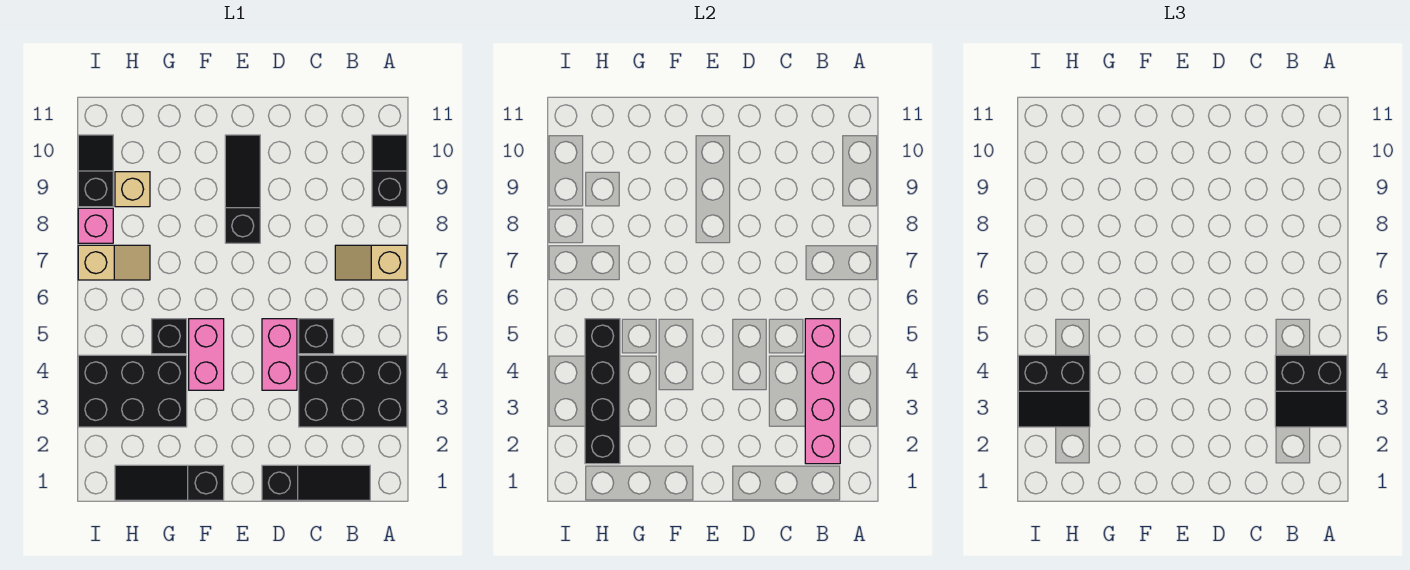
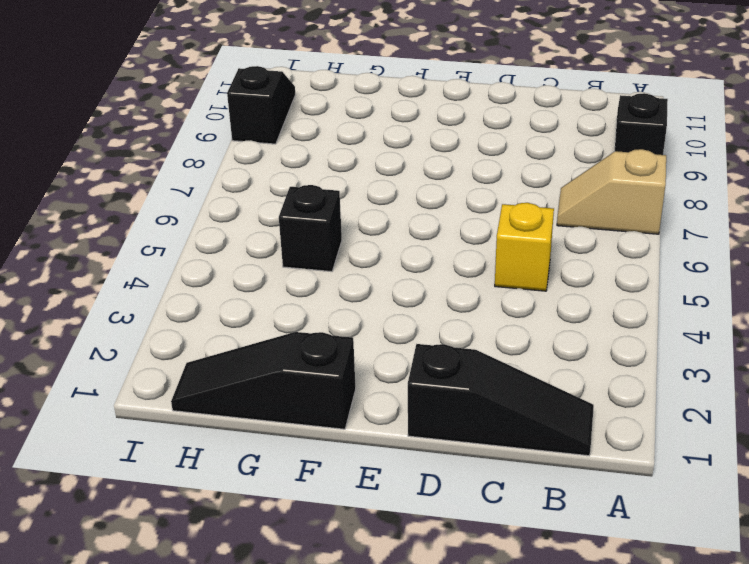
yellow 1x1 brick [495,203,554,291] -> black 1x1 brick [299,319,334,354]
none -> black 2x3 brick [299,355,407,427]
none -> pink 1x2 brick [262,319,297,390]
none -> black 1x3 slope [225,135,260,243]

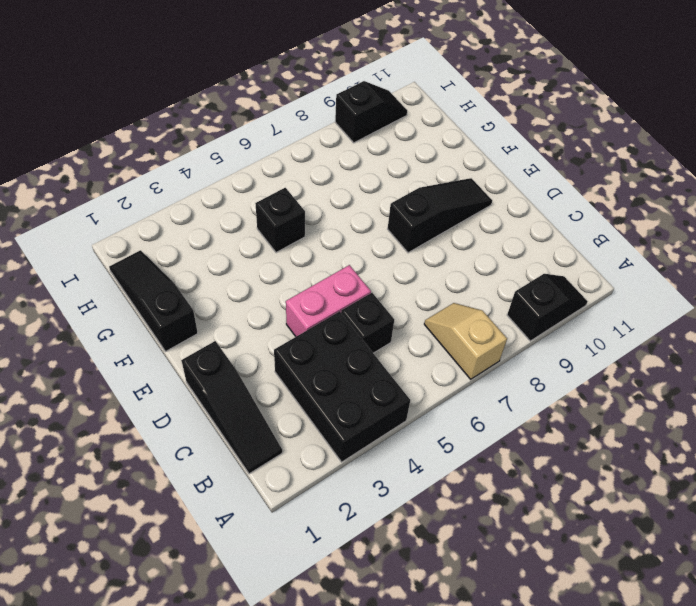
none -> pink 1x2 brick [189,319,224,390]
none -> black 2x3 brick [78,355,187,427]
none -> tan 1x2 slope [78,245,150,280]

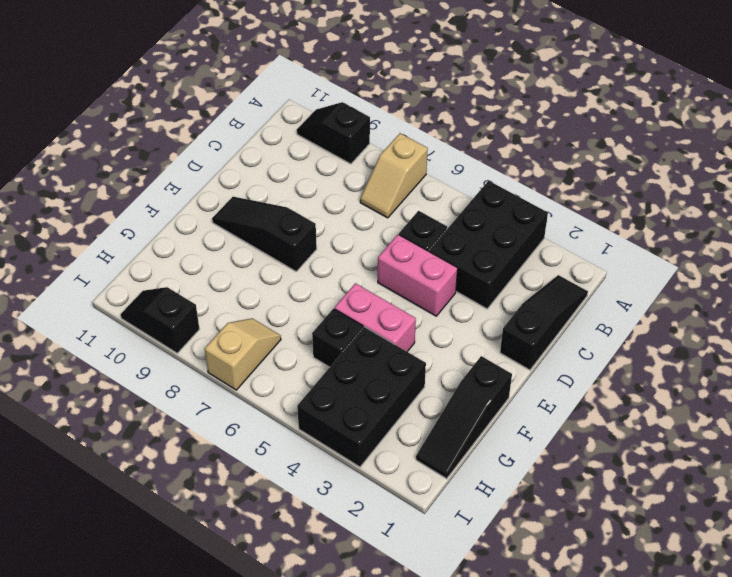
none -> tan 1x1 brick [115,172,150,207]
none -> pink 1x1 brick [78,208,113,243]
none -> pink 1x4 brick [805,319,840,464]

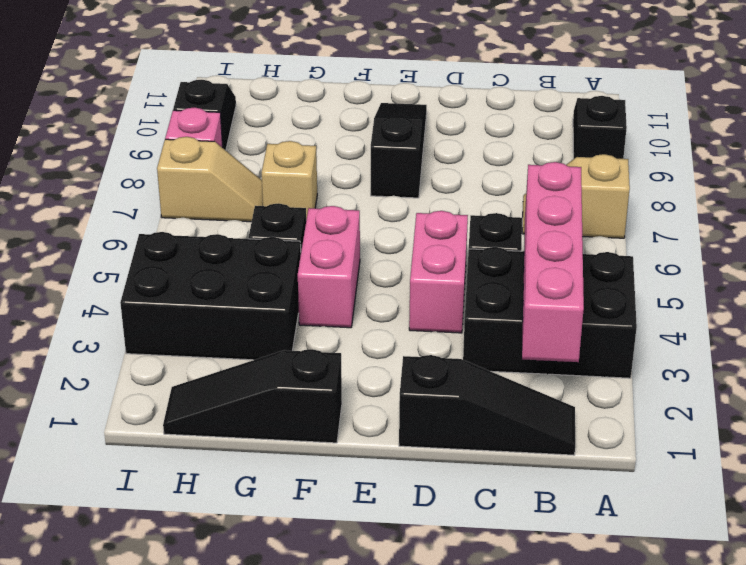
tan 1x1 brick [262,141,317,220] -> tan 1x1 brick moved to [115,172,150,207]
none -> black 1x4 brick [585,319,620,464]
none -> black 2x2 slope [1275,355,1347,427]
none -> black 2x2 slope [1018,355,1090,427]

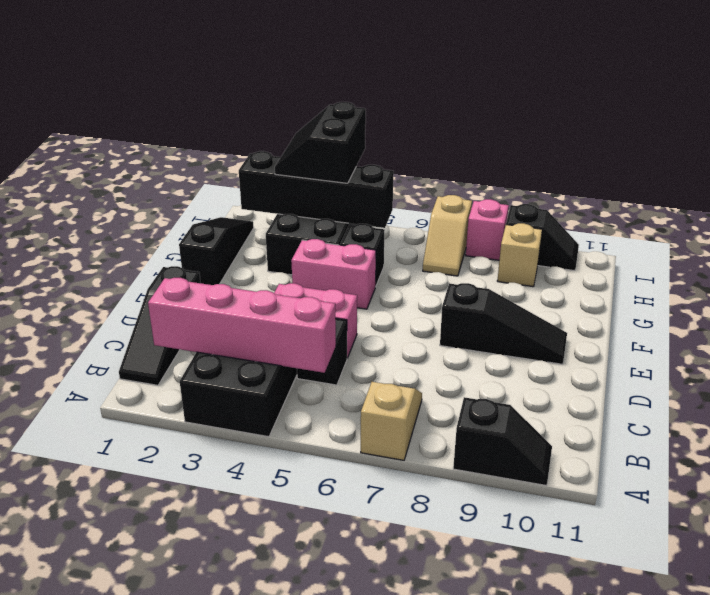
none -> black 2x2 slope [1275,355,1347,427]

